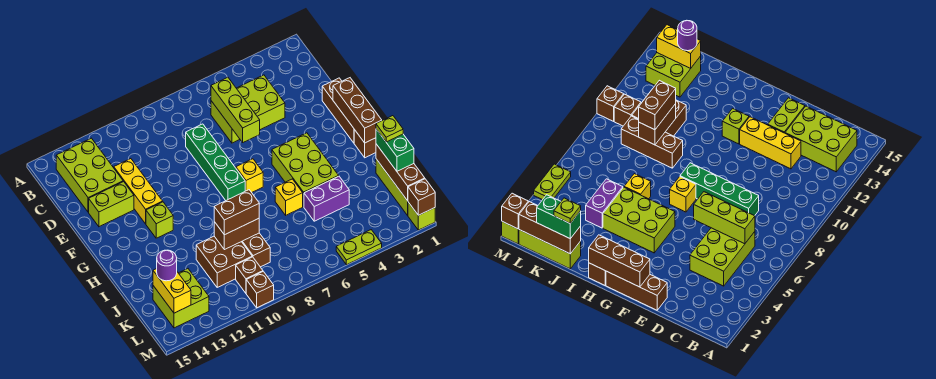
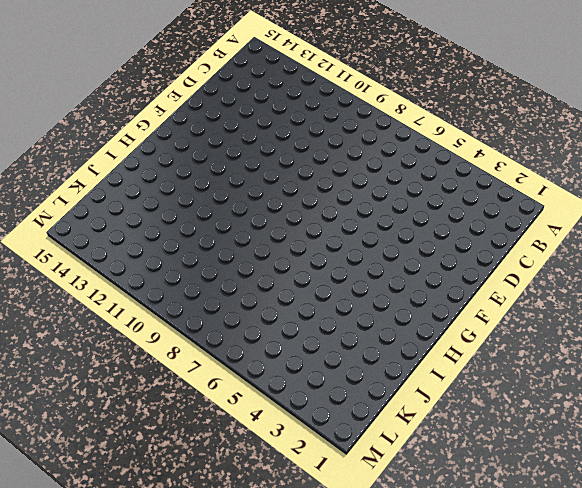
none -> lime 2x3 brick [56,138,123,212]
none -> lime 2x3 brick [211,75,285,143]
none -> green 1x4 brick [186,124,245,200]
none -> yellow 1x3 brick [114,159,163,224]

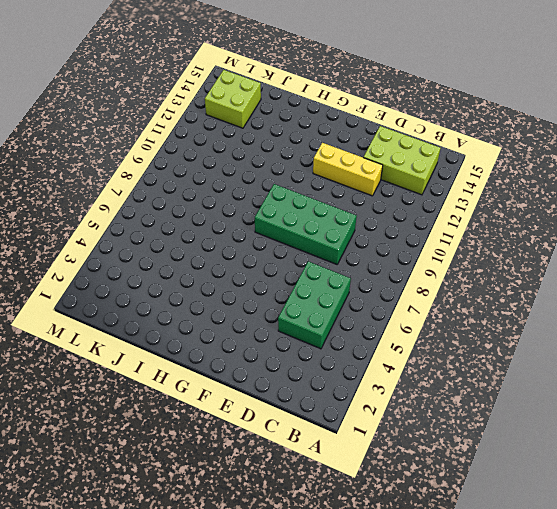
green 2x3 brick [278,261,351,349] -> lime 2x3 brick [211,75,285,143]
green 2x4 brick [255,184,357,264] -> green 1x4 brick [186,124,245,200]
none -> brown 1x3 brick [322,78,354,143]
none -> lime 1x2 brick [89,182,134,227]
none -> lime 2x3 brick [272,133,338,207]
none -> yellow 1x1 brick [236,159,263,192]

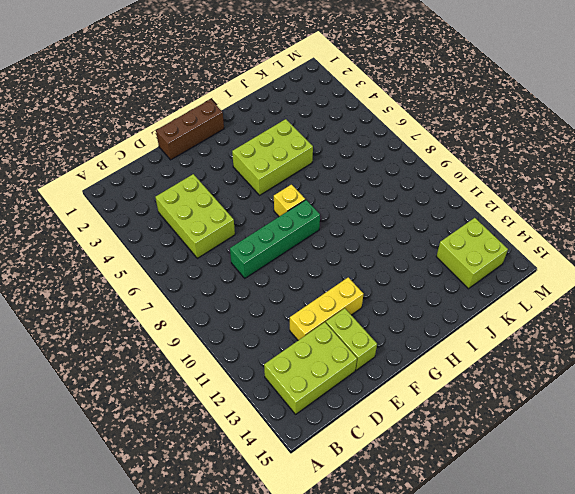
none -> lime 1x1 brick [146,202,173,238]
none -> brown 1x1 brick [354,130,376,158]
none -> yellow 1x1 brick [275,179,303,215]
none -> brown 1x3 brick [242,233,270,267]

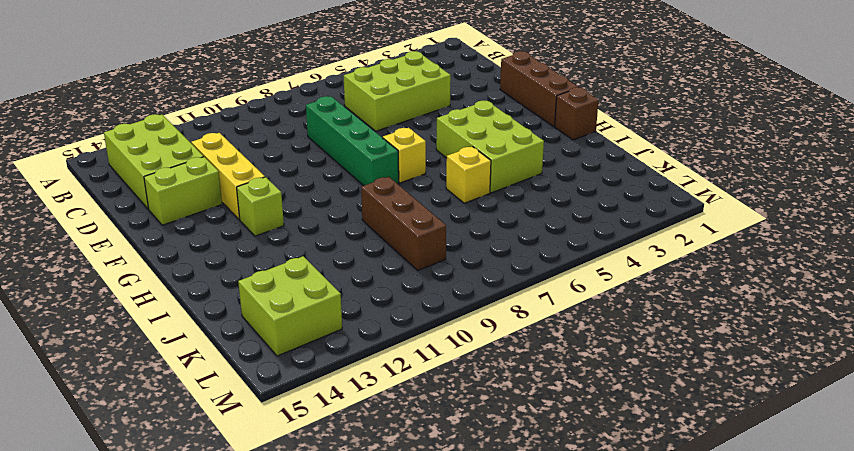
none -> lime 1x3 brick [376,159,408,215]
none -> purple 1x2 brick [304,176,349,221]
none -> brown 2x2 brick [196,236,252,287]
none -> brown 1x1 brick [236,257,263,293]

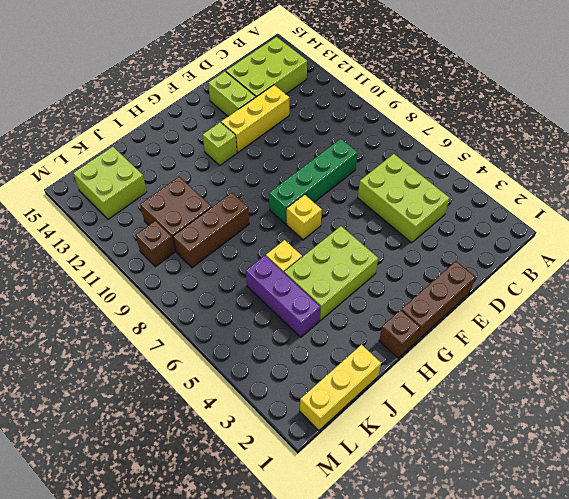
yellow 1x3 brick [300,345,381,431] -> lime 1x3 brick [376,159,408,215]
purple 1x3 brick [246,256,320,337] -> purple 1x2 brick [304,176,349,221]
none -> lime 1x1 brick [408,202,435,230]
none -> lime 1x2 plate [336,230,382,265]
none -> brown 1x1 brick [246,271,274,308]
none -> lime 1x3 brick [211,77,260,142]

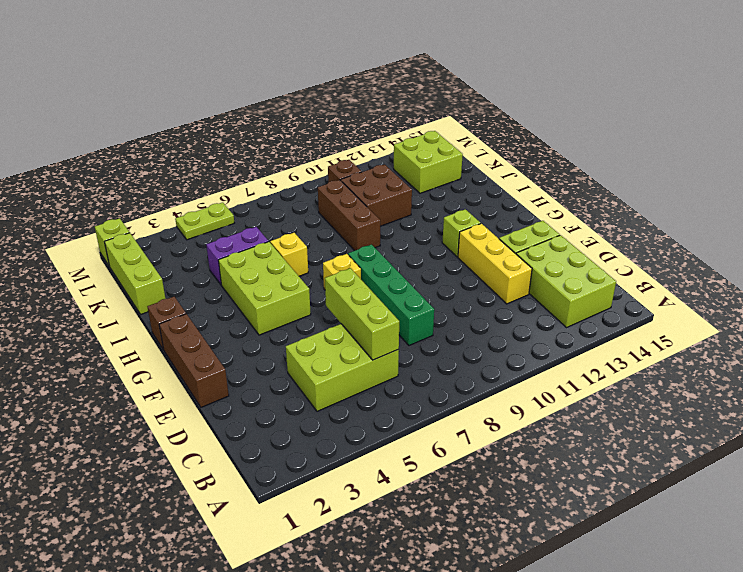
none -> brown 1x1 brick [246,271,274,308]
none -> brown 1x3 brick [333,78,382,143]
none -> brown 1x3 brick [376,144,425,201]
none -> brown 1x2 brick [214,218,259,250]

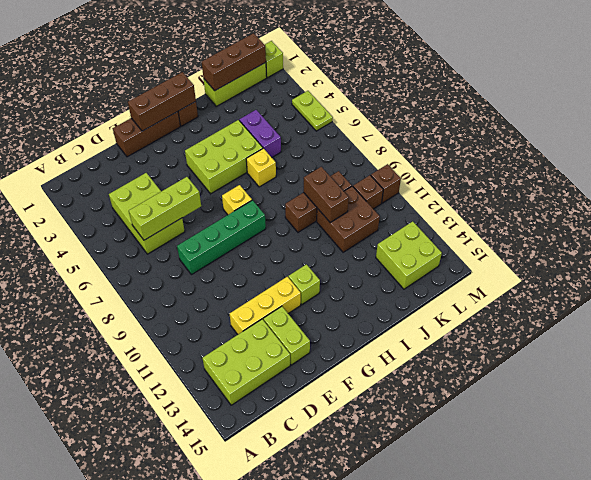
none -> yellow 1x2 brick [153,269,191,313]
none -> brown 1x1 brick [408,179,435,215]
none -> green 1x2 brick [376,129,414,171]
none -> brown 1x2 brick [214,190,259,235]

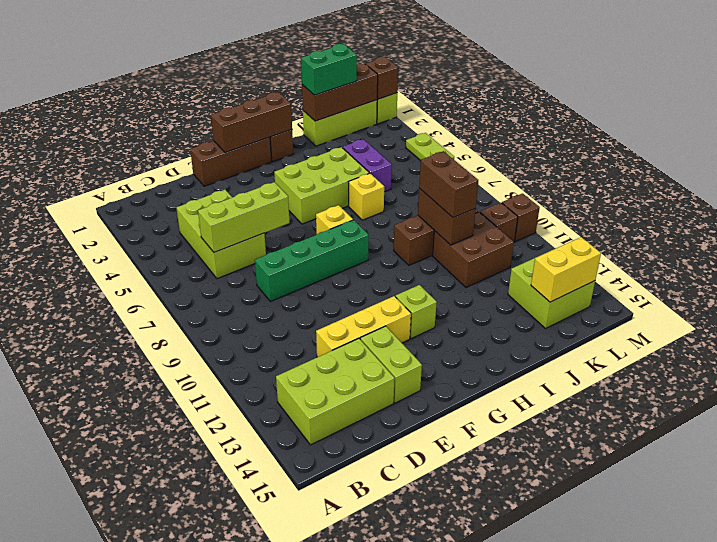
none -> purple 1x1 round brick [157,250,177,281]
none -> lime 1x1 plate [376,116,403,142]

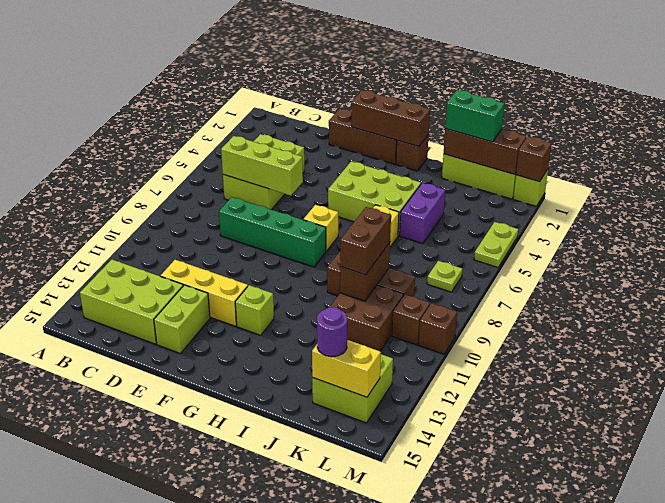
lime 1x1 plate [427,261,462,292] -> lime 1x1 plate moved to [376,116,403,142]

